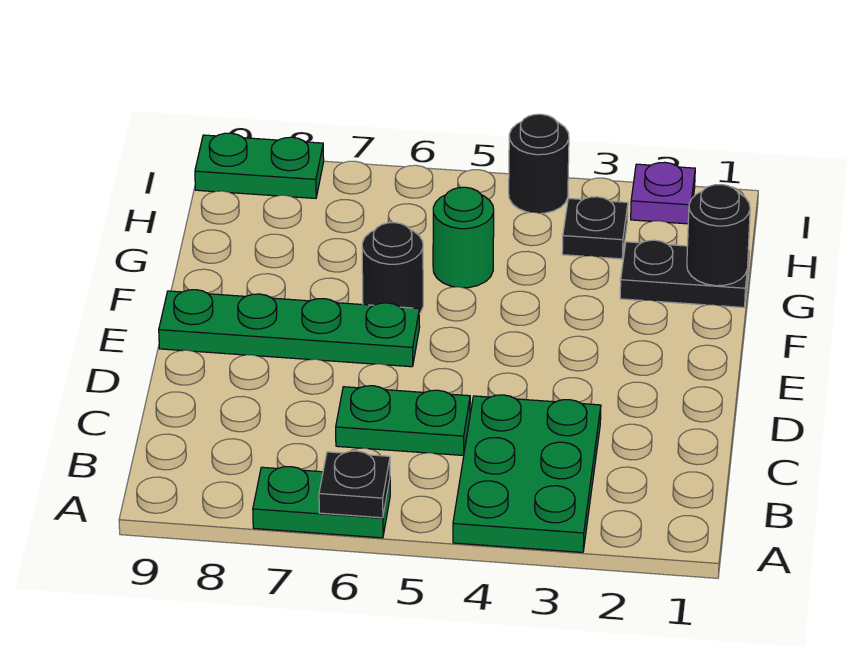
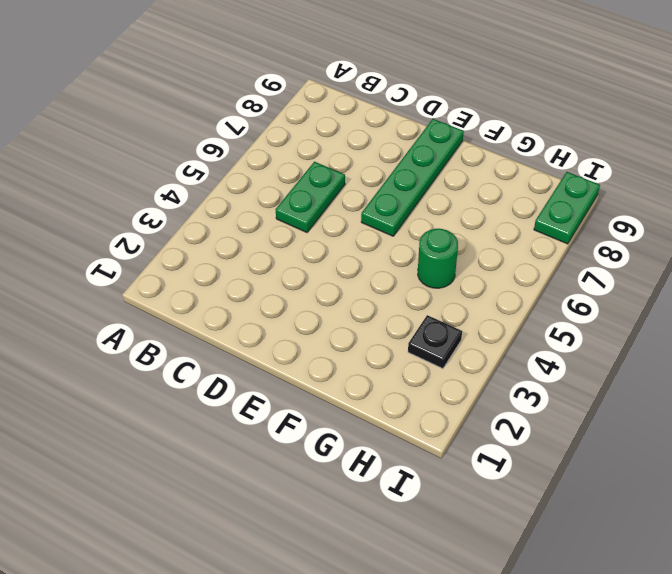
none -> green 2x3 plate [453,395,601,552]
none -> green 1x2 plate [253,467,390,538]
none -> black 1x1 round brick [362,223,423,314]

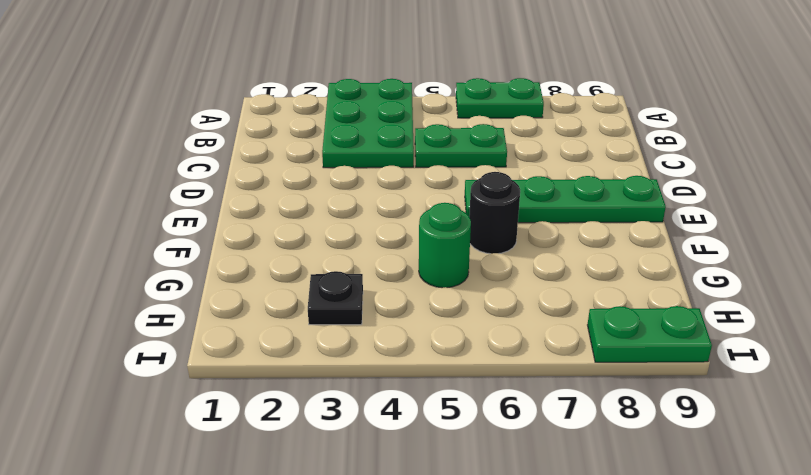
none -> black 1x2 plate [620,240,749,307]
none -> purple 1x1 plate [631,162,695,224]
none -> black 1x1 round brick [509,114,569,213]

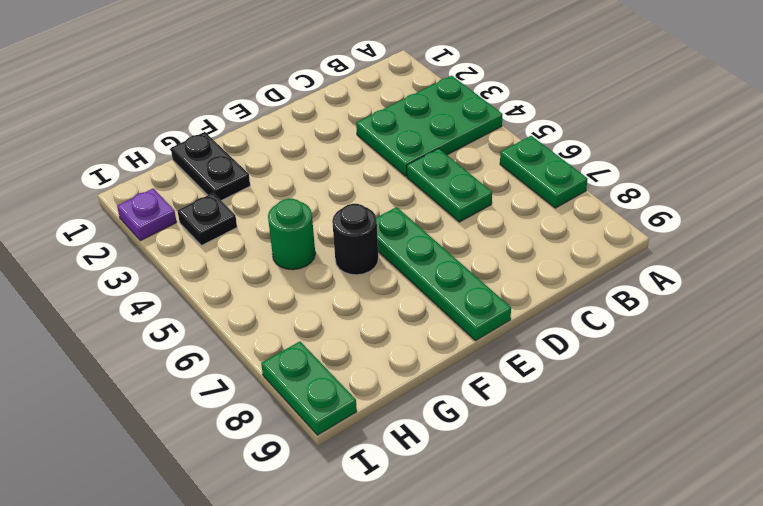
none -> black 1x1 round brick [509,114,569,213]
none -> black 1x1 plate [319,451,390,518]
none -> black 1x1 round brick [687,185,750,286]

